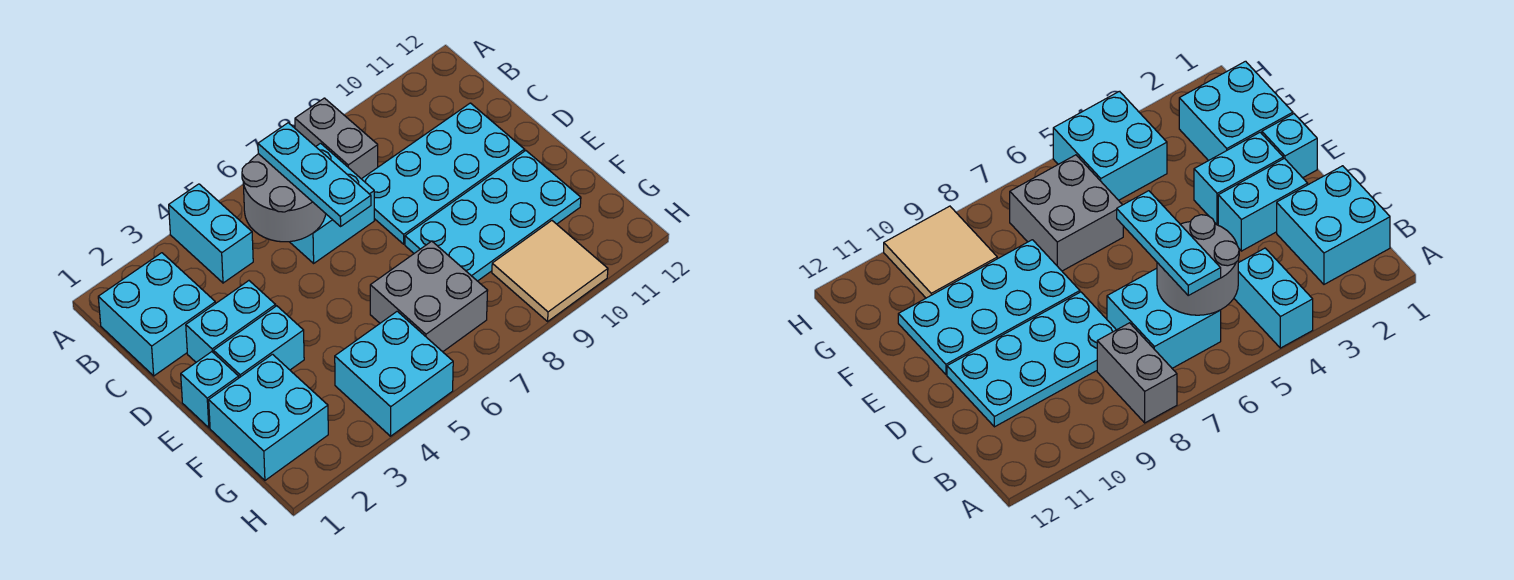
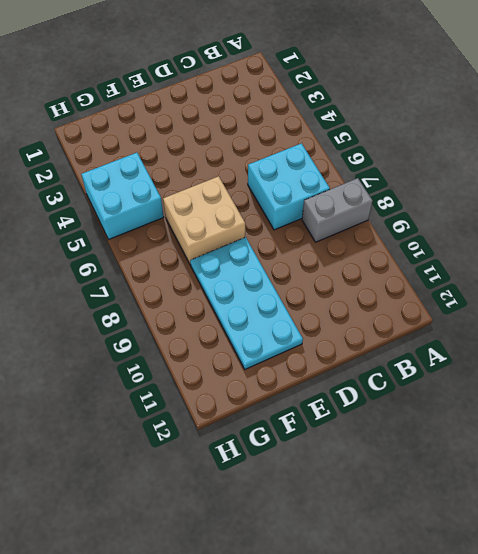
tan 2x2 brick [163,176,245,265] -> grey 2x2 brick [370,241,488,352]
none -> cyan 1x2 brick [169,184,253,283]
none -> cyan 2x2 brick [98,253,216,376]
none -> cyan 2x4 plate [362,103,525,244]

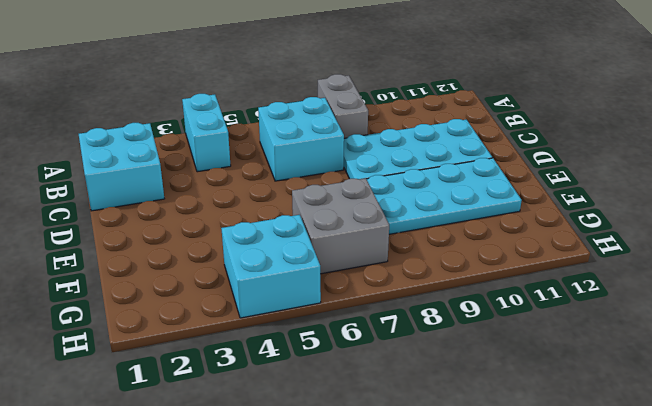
none -> cyan 1x2 brick [186,281,276,362]
none -> cyan 1x1 brick [181,352,239,428]
none -> cyan 1x2 brick [214,306,304,378]

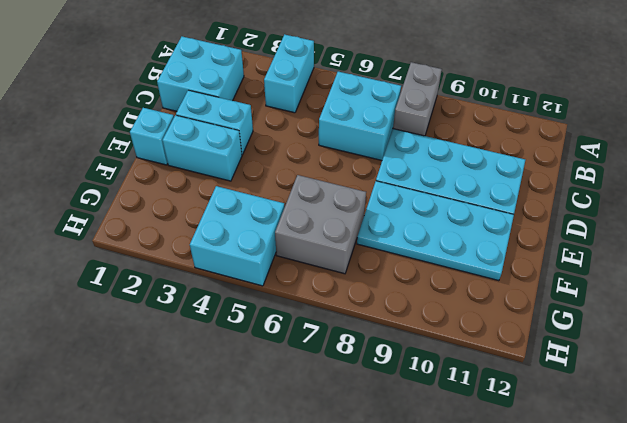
none -> cyan 2x2 brick [209,354,328,480]
none -> tan 2x2 tile [492,221,608,321]
none -> grey 2x2 round brick [242,154,326,242]

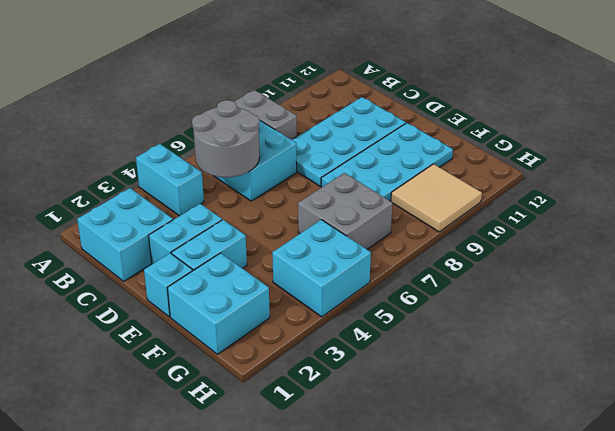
none -> cyan 1x3 plate [258,123,371,226]

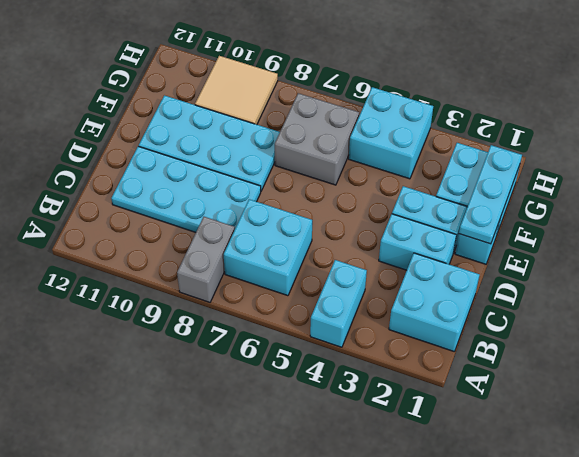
cyan 1x3 plate [459,145,522,244] -> cyan 1x3 plate moved to [258,123,371,226]
none -> grey 2x2 round brick [242,154,326,242]

